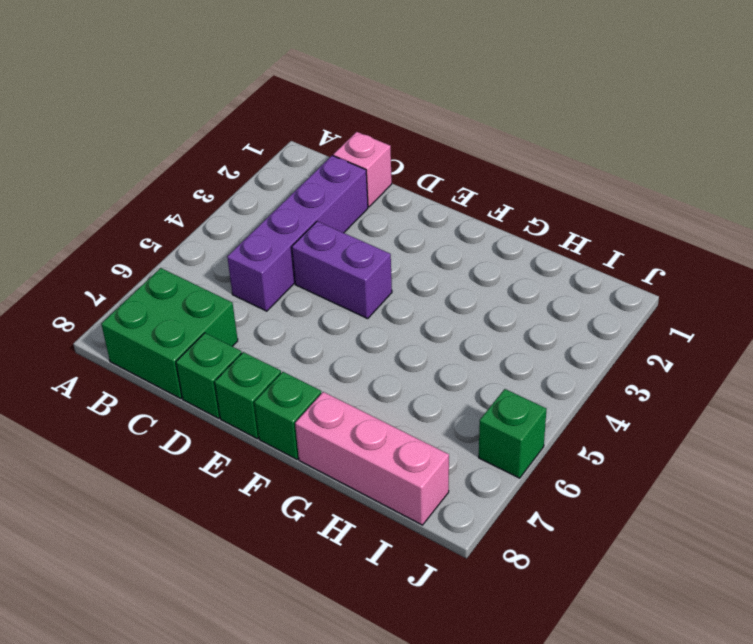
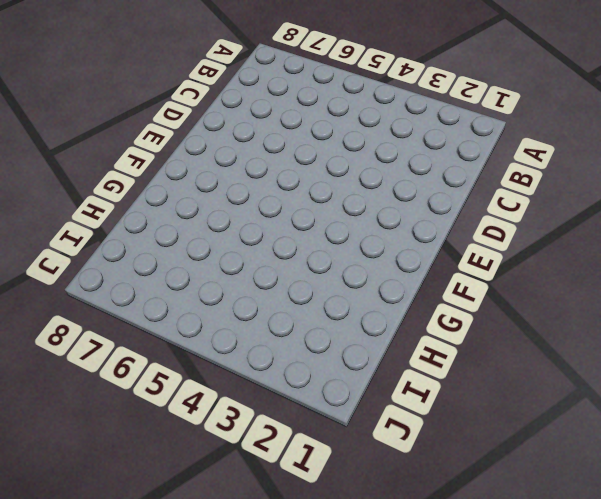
none -> green 2x2 brick [101,268,238,399]
none -> pink 1x1 brick [333,132,392,207]

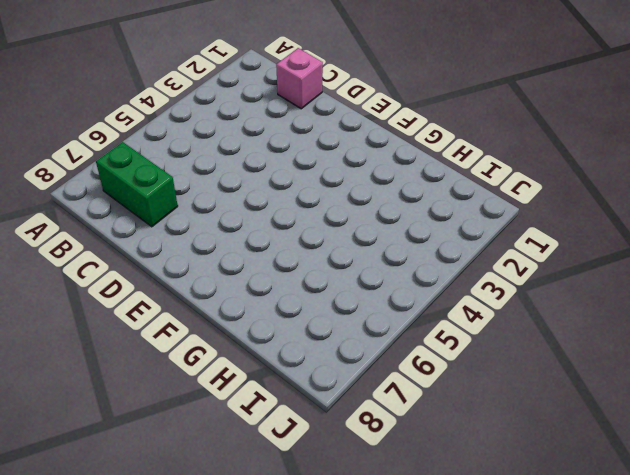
green 1x2 brick [96,142,178,227] -> green 2x2 brick [101,268,238,399]
none -> purple 1x4 brick [227,155,368,311]
none -> purple 1x2 brick [292,221,392,319]

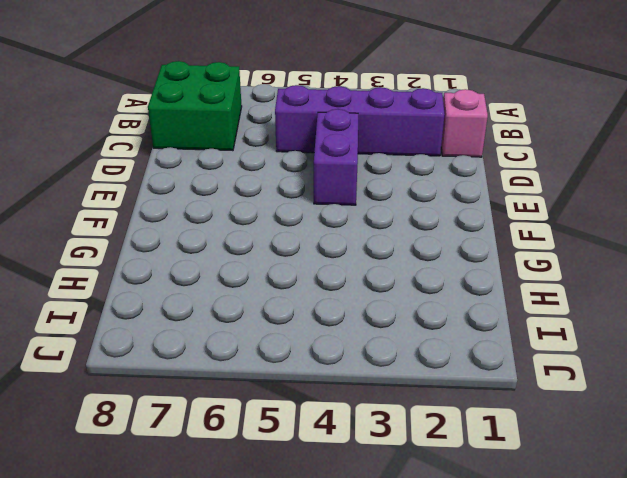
none -> green 1x1 brick [176,333,242,418]
none -> green 1x1 brick [215,352,281,439]

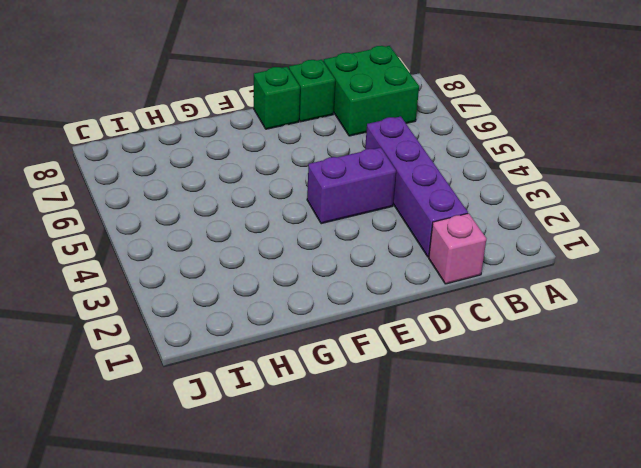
none -> green 1x1 brick [254,372,321,459]
none -> pink 1x3 brick [295,392,449,525]

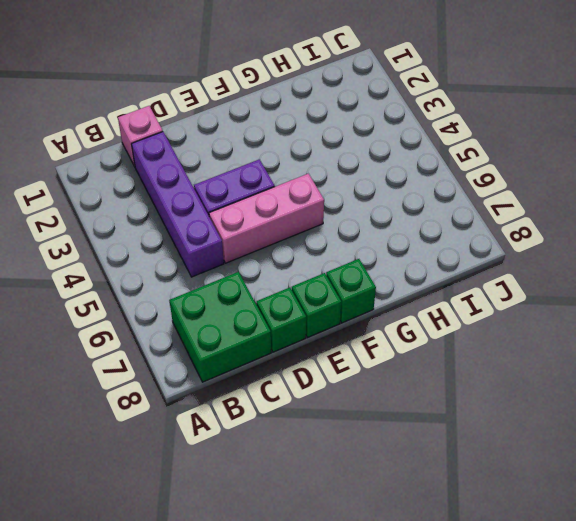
pink 1x3 brick [209,174,324,263] -> pink 1x3 brick moved to [295,392,449,525]
none -> green 1x1 brick [479,389,546,478]

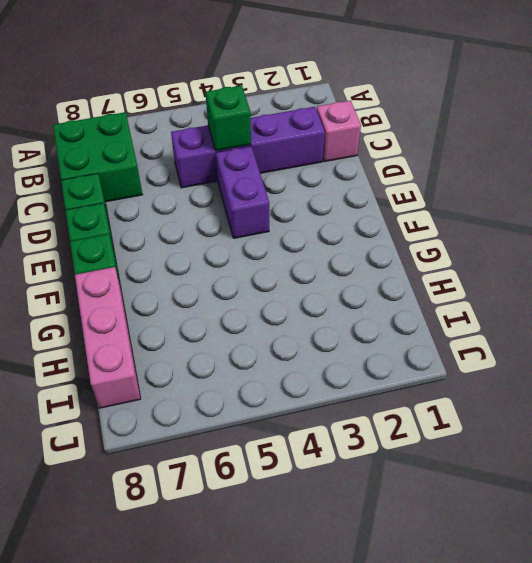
green 1x1 brick [206,86,251,151] -> green 1x1 brick moved to [479,389,546,478]

